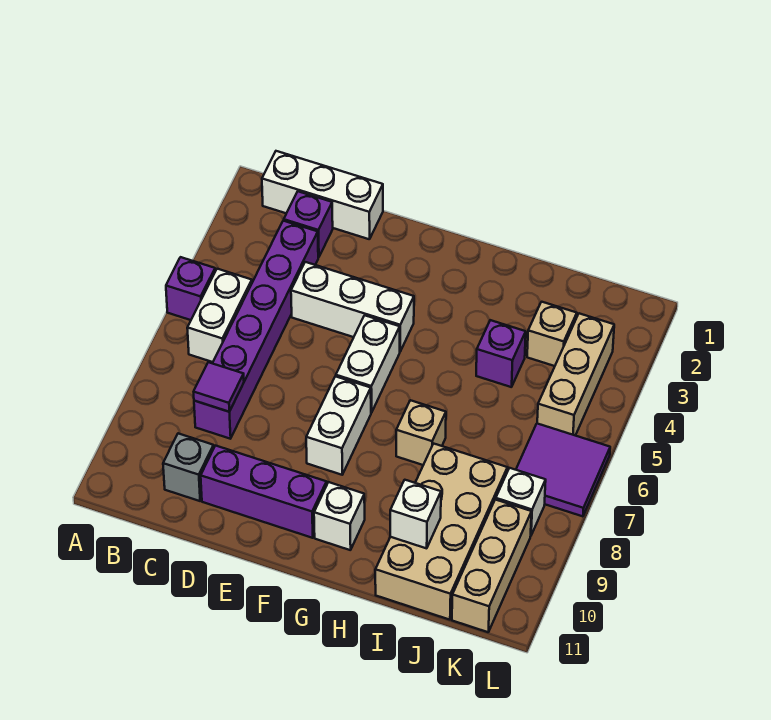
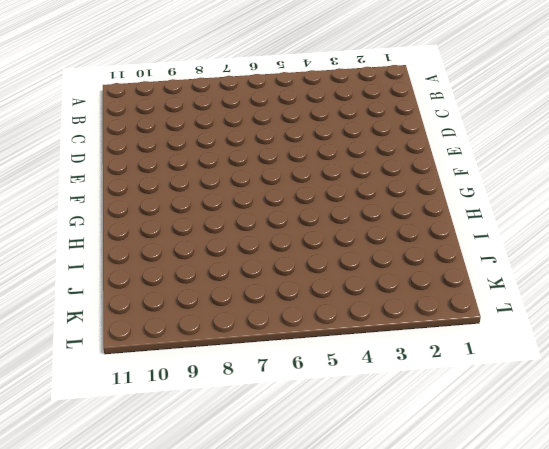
none -> purple 1x1 brick [166,257,215,320]
none -> white 1x3 brick [262,151,383,239]
none -> white 1x2 brick [187,269,252,362]

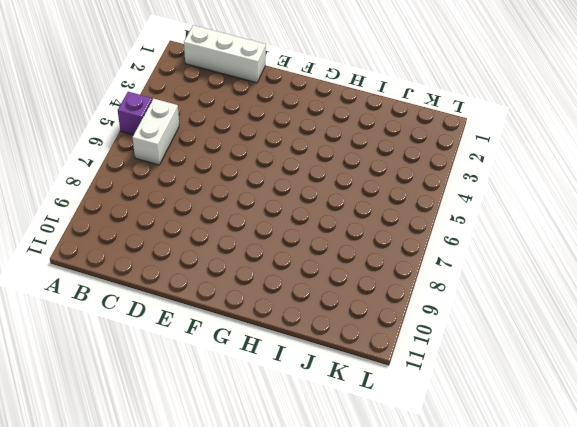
none -> purple 1x1 brick [284,191,333,257]
none -> purple 1x6 brick [194,221,318,439]
none -> grey 1x1 brick [163,433,214,501]

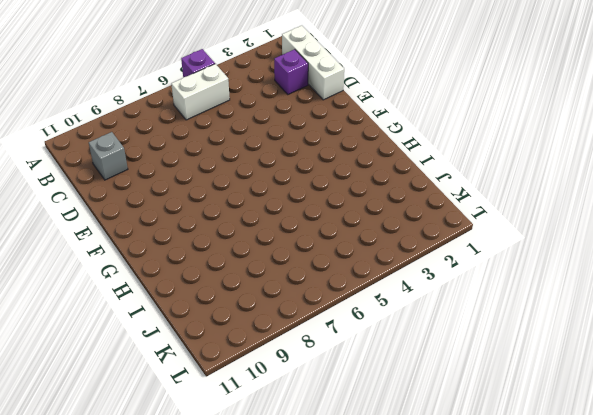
none -> purple 1x6 brick [194,221,318,439]
none -> white 1x3 brick [291,262,414,351]
none -> purple 1x3 brick [201,446,327,538]

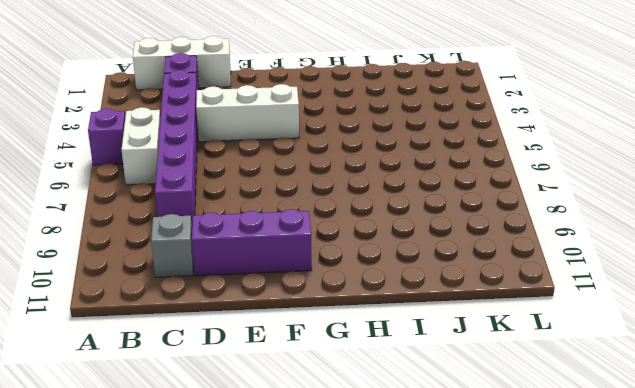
none -> white 1x2 brick [336,315,400,413]
none -> white 1x2 brick [306,376,371,475]
none -> white 1x1 brick [314,482,365,550]

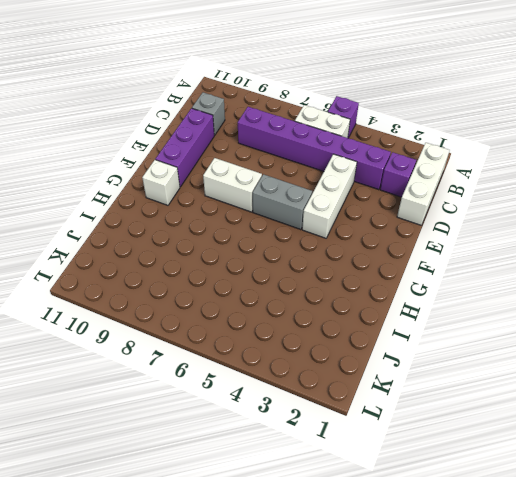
grey 1x2 brick [253,174,312,230] -> white 1x2 brick [336,315,400,413]
none -> tan 1x1 brick [396,400,446,465]
none -> purple 1x1 brick [476,320,526,387]
none -> tan 2x4 brick [375,444,507,620]

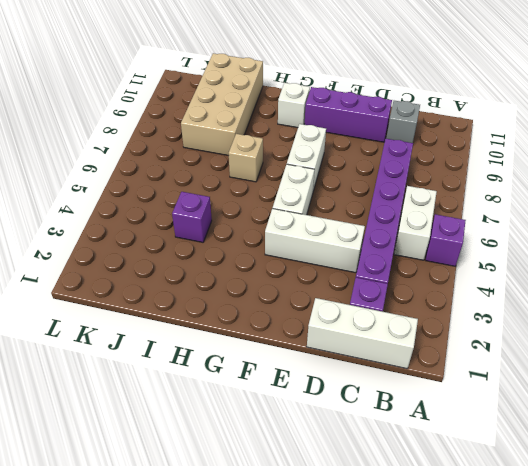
none -> tan 1x1 brick [527,302,577,366]
none -> tan 1x3 brick [537,313,614,436]
none -> purple 2x2 tile [516,424,610,516]

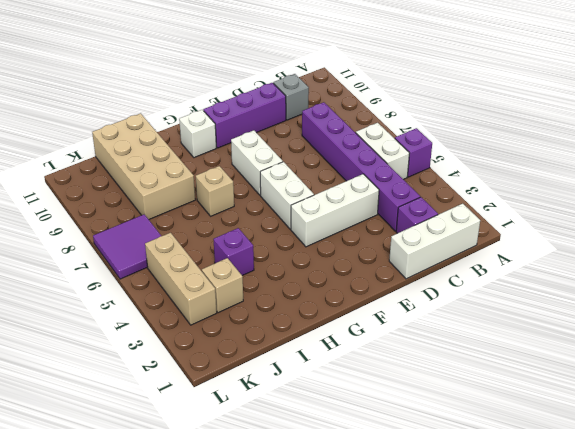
none -> white 1x1 brick [496,468,546,535]
none -> tan 1x3 brick [452,499,532,632]
none -> purple 1x1 tile [194,362,244,412]

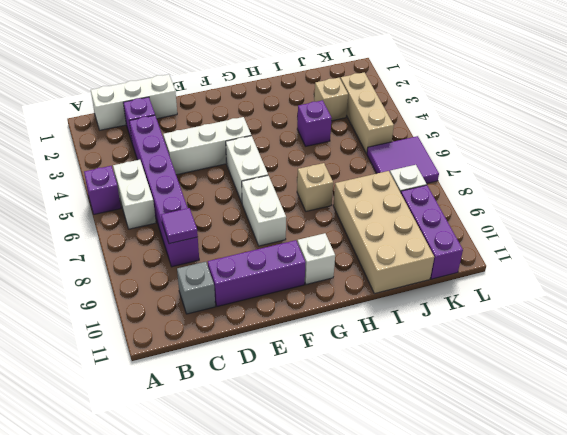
purple 1x3 brick [401,185,463,279] -> tan 1x3 brick [452,499,532,632]
none -> white 1x1 brick [390,480,441,548]

